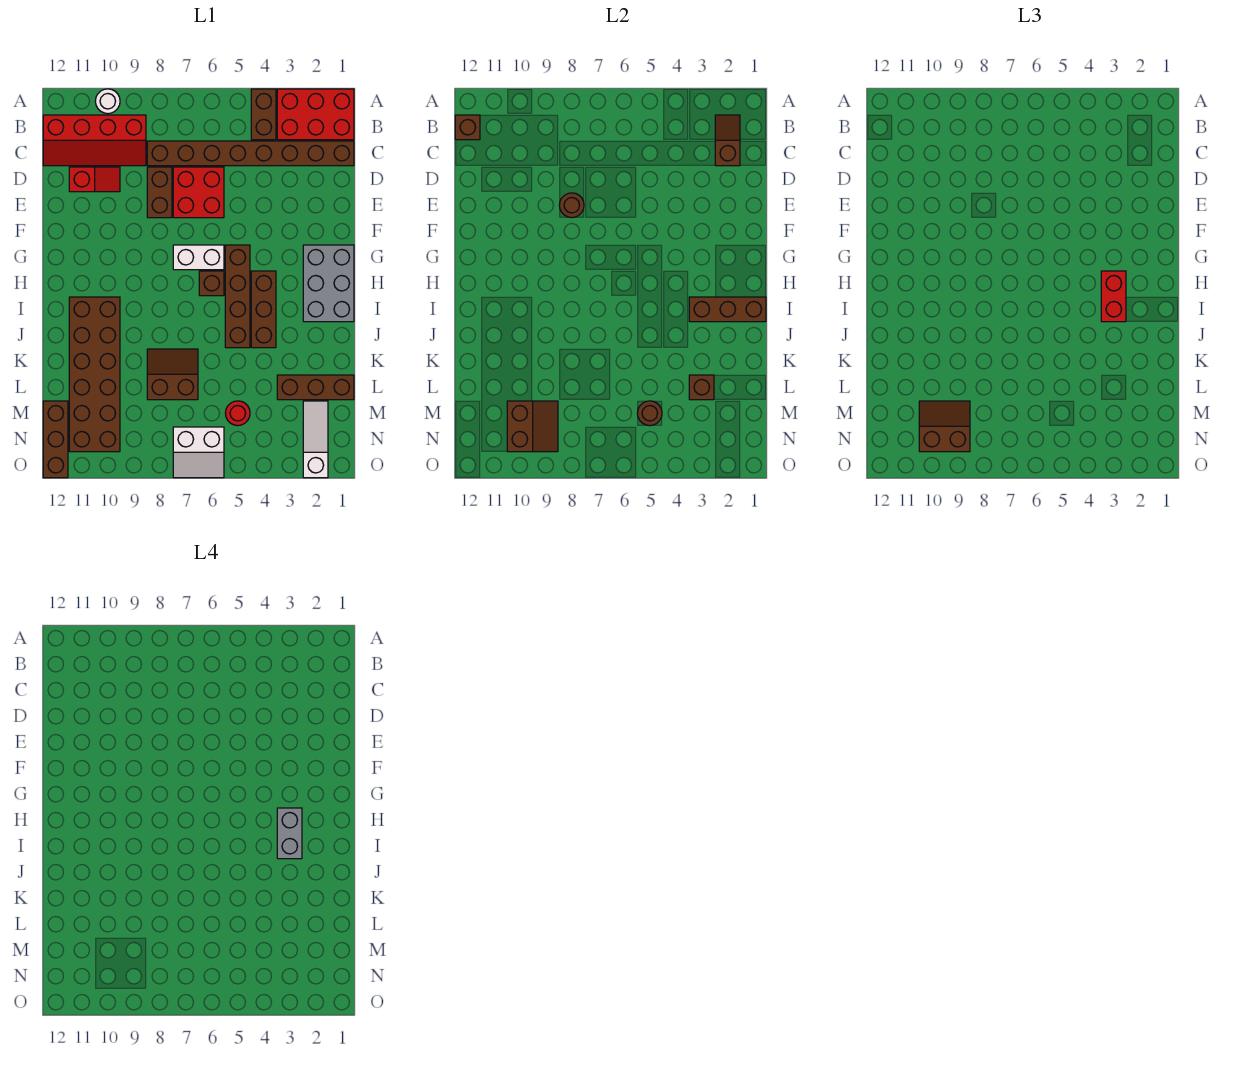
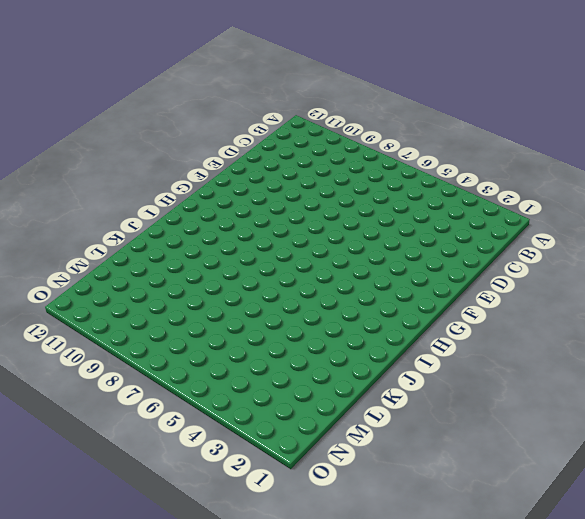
none -> red 2x3 brick [277,89,354,140]
none -> brown 1x2 brick [251,89,276,140]
none -> white 1x1 round brick [95,89,120,114]
none -> red 2x4 slope [43,115,146,166]

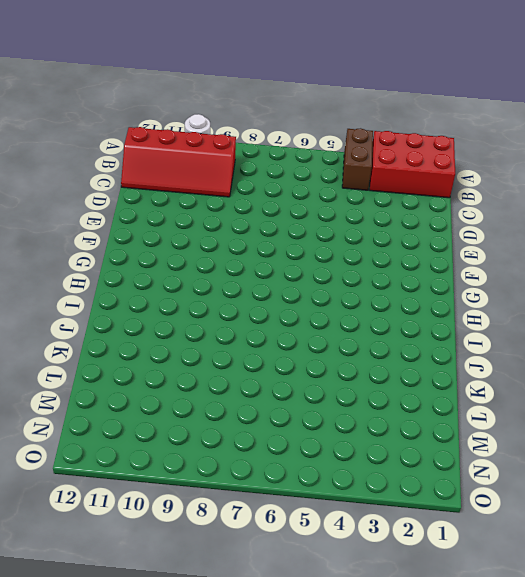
none -> brown 1x8 brick [147,141,354,166]
none -> red 2x2 brick [173,167,224,218]
none -> brown 1x2 brick [147,167,172,218]
none -> red 1x2 slope [69,167,120,192]

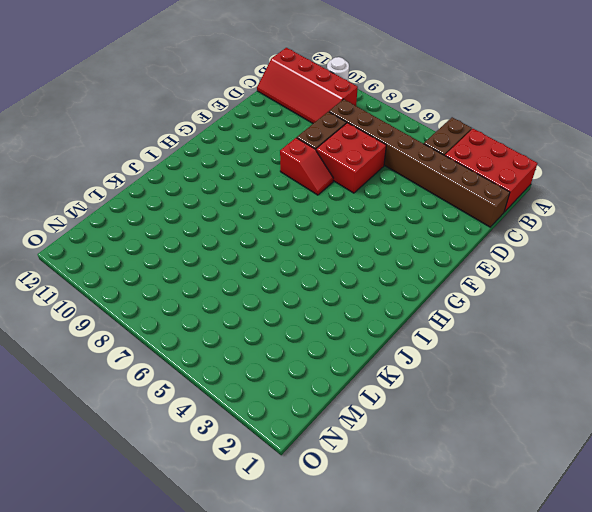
red 1x2 slope [280,138,333,195] -> red 1x2 slope moved to [69,167,120,192]
none -> grey 2x3 brick [303,245,354,322]
none -> brown 1x4 brick [225,245,250,348]
none -> white 1x2 brick [173,245,224,270]
none -> brown 1x3 brick [251,271,276,348]

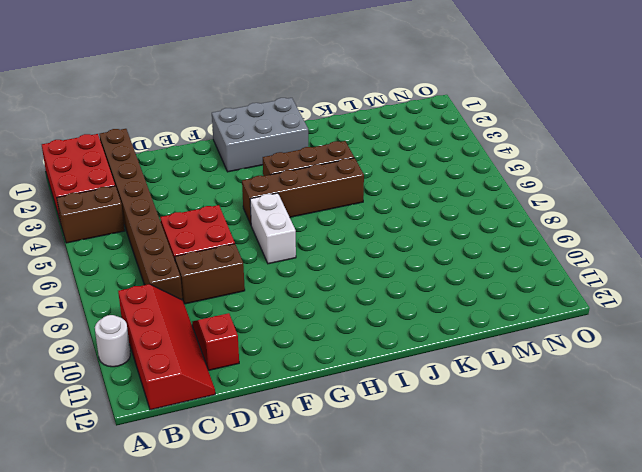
none -> brown 1x1 brick [199,271,224,296]
none -> brown 2x6 brick [69,297,120,452]
none -> brown 2x2 slope [147,349,198,400]
none -> brown 1x3 brick [277,375,354,400]

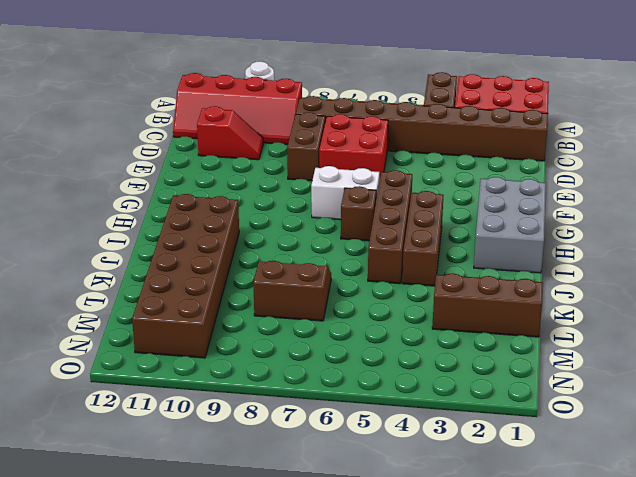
none -> white 1x3 slope [303,401,328,478]
none -> red 1x1 round brick [225,401,250,426]
none -> brown 1x3 brick [43,401,68,478]
none -> white 2x2 slope [173,427,224,478]

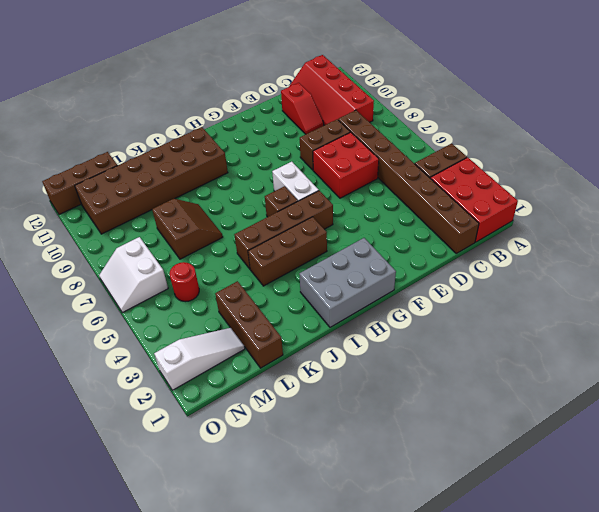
none -> white 1x1 round brick [95,89,120,114]
none -> brown 1x2 slope [715,115,740,166]
none -> brown 1x1 brick [455,115,480,140]
none -> brown 1x1 round brick [559,193,584,218]

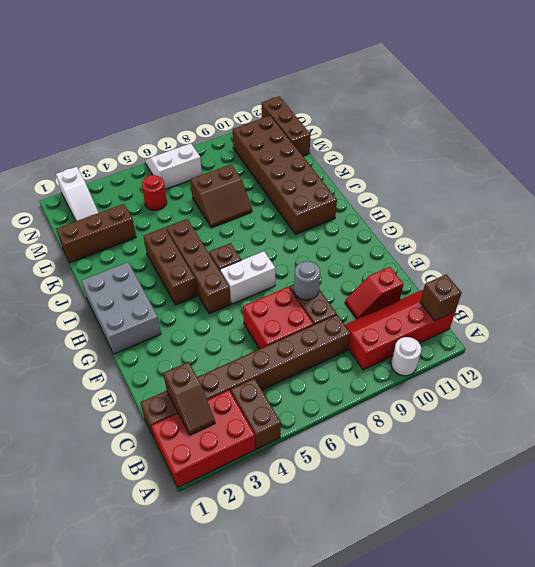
grey 1x1 round brick [294,261,320,300] -> brown 1x1 round brick [559,193,584,218]
none -> brown 1x3 brick [689,297,766,322]
none -> brown 1x1 brick [689,375,714,400]
none -> brown 1x1 round brick [637,401,662,426]
none -> brown 2x2 slope [507,401,558,452]

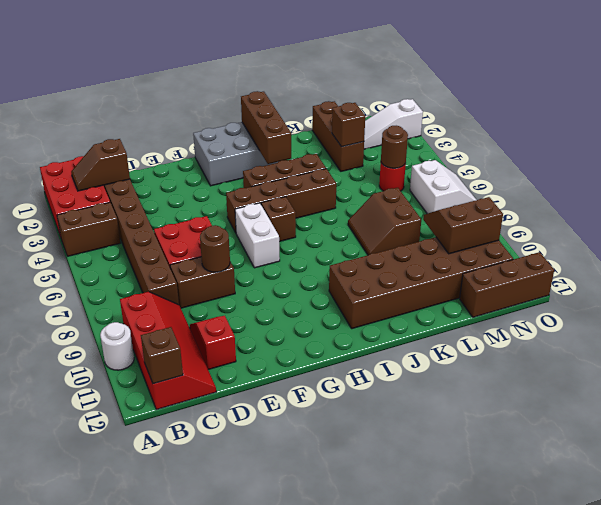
none -> red 1x2 brick [1101,271,1126,322]
none -> brown 2x2 slope [919,401,970,452]
none -> grey 1x2 brick [277,808,302,859]

